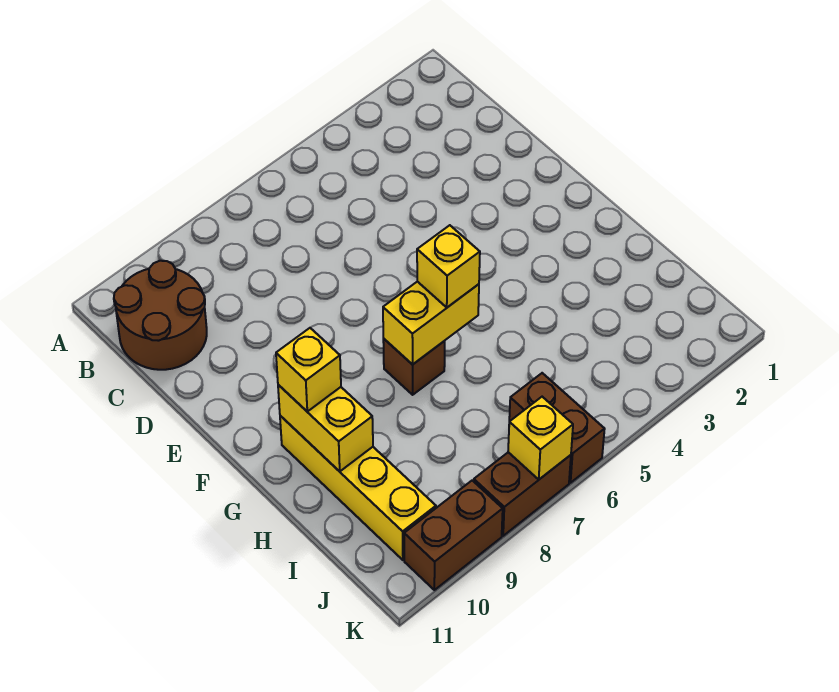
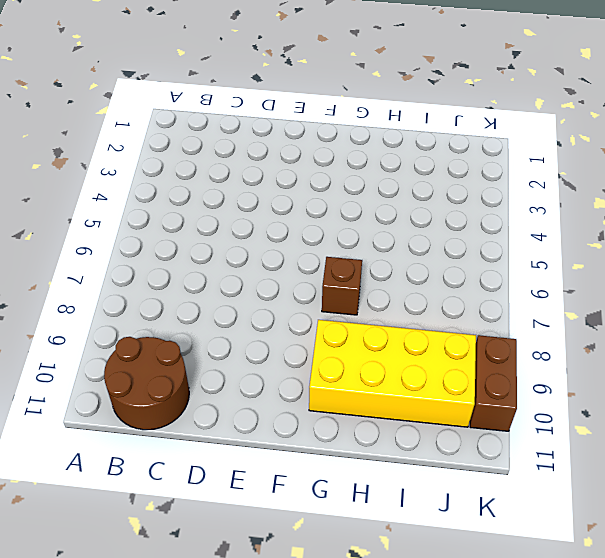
yellow 2x4 brick [309,320,476,427] -> yellow 1x4 brick [280,416,436,560]
none -> brown 1x2 brick [509,373,605,483]
none -> brown 1x2 brick [474,452,571,536]

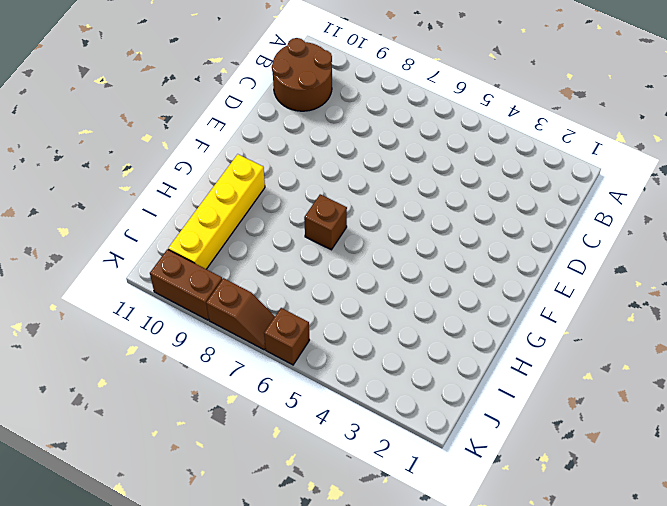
brown 1x1 brick [264,308,309,365] -> brown 1x2 brick [509,373,605,483]
brown 1x2 slope [206,278,275,350] -> brown 1x2 brick [474,452,571,536]
none -> yellow 1x2 brick [383,282,479,365]
none -> yellow 1x2 brick [278,385,373,471]

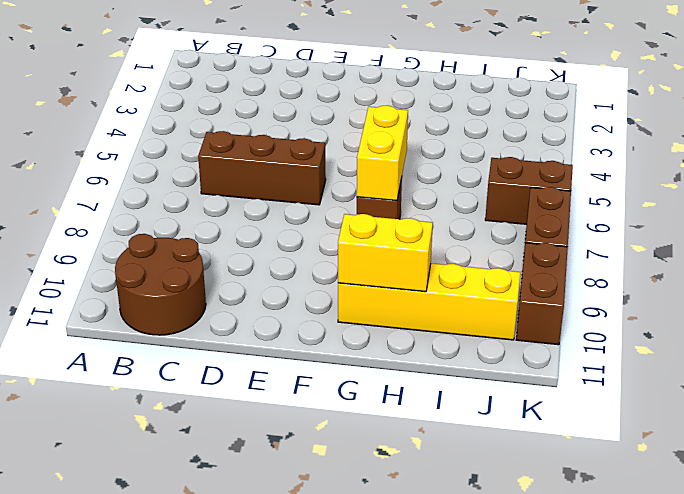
brown 1x3 brick [198,131,326,205] -> none
none -> yellow 1x1 brick [508,397,573,479]
none -> yellow 1x1 brick [417,225,480,307]

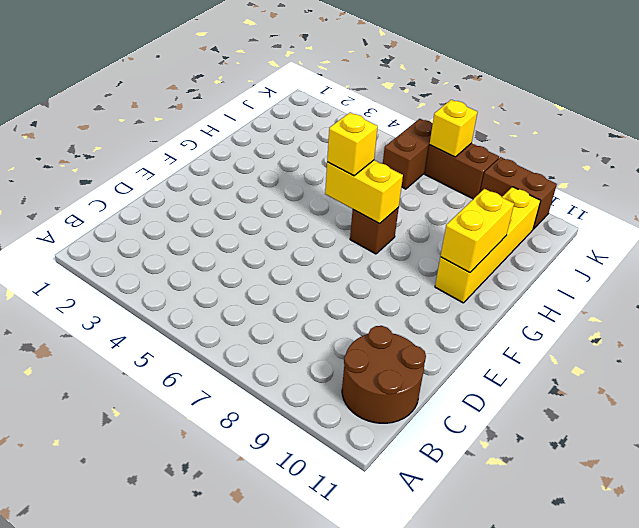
none -> yellow 1x1 brick [276,328,341,411]

